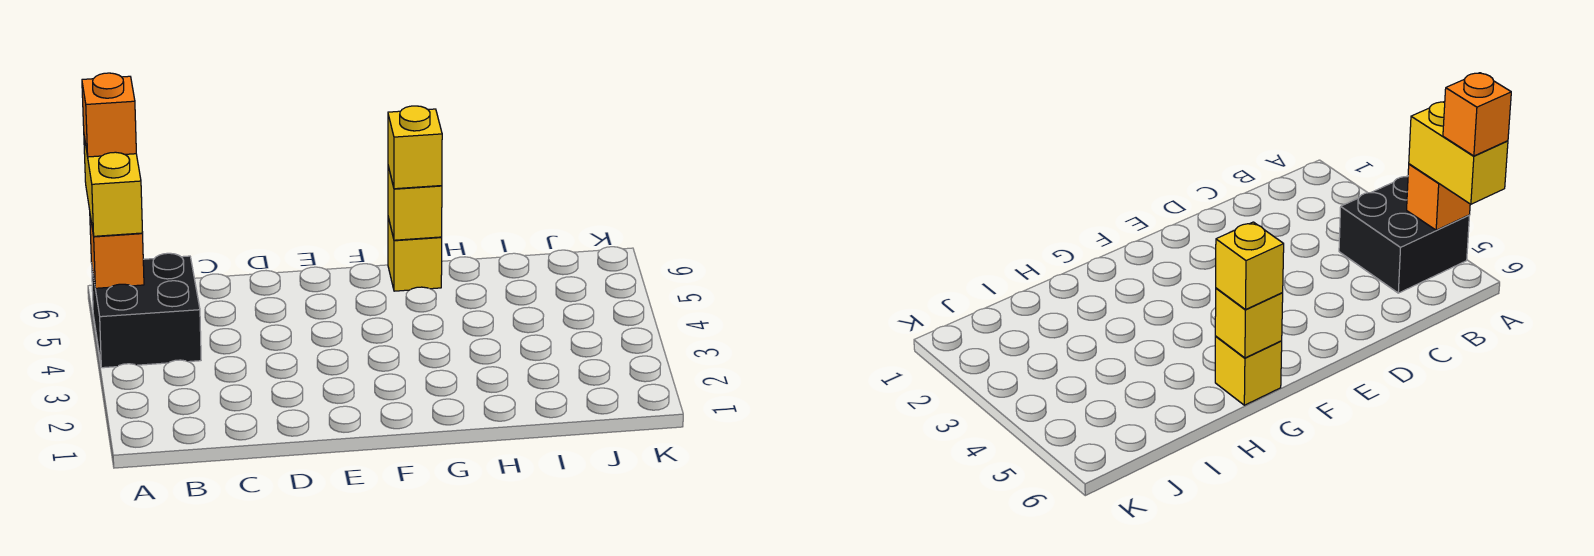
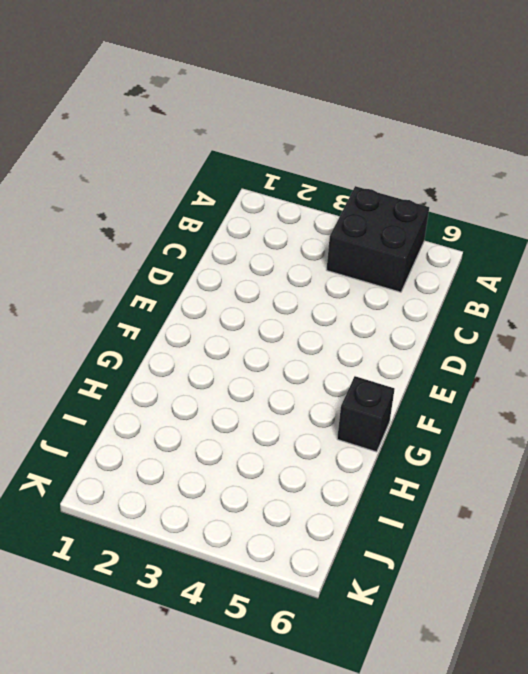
black 1x1 brick [337,376,394,452] -> yellow 1x1 brick [388,217,442,291]
none -> orange 1x1 brick [90,216,144,288]
none -> yellow 1x1 brick [388,166,442,240]

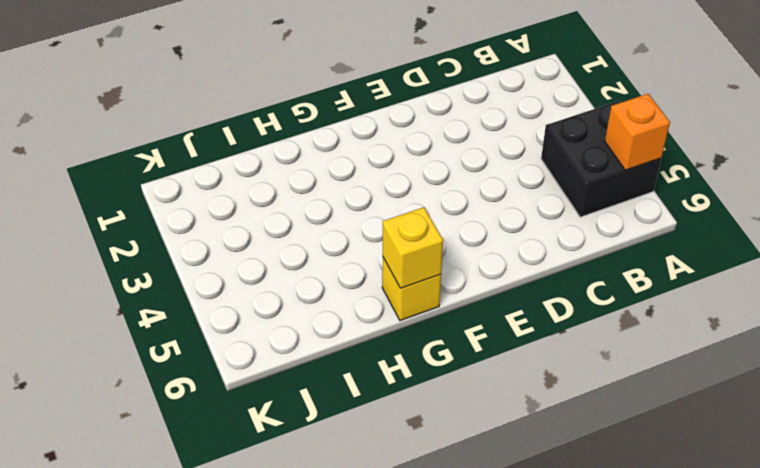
none -> yellow 1x2 brick [84,137,143,236]
none -> yellow 1x1 brick [388,106,442,189]

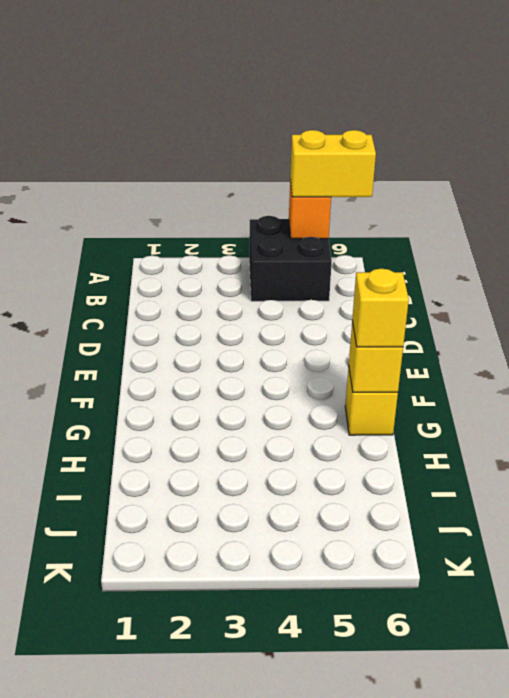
none -> orange 1x1 brick [82,73,136,157]

